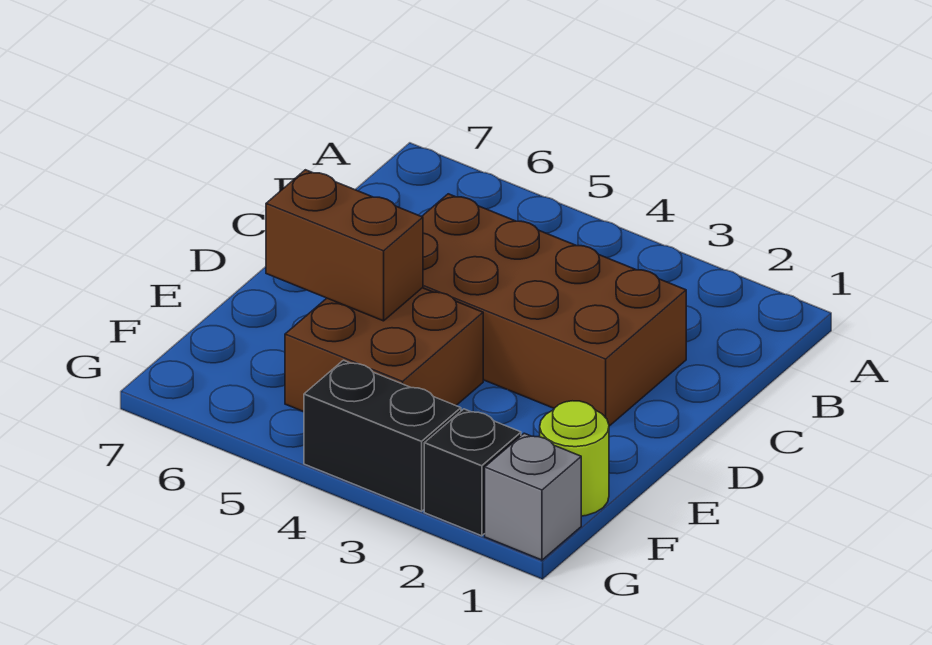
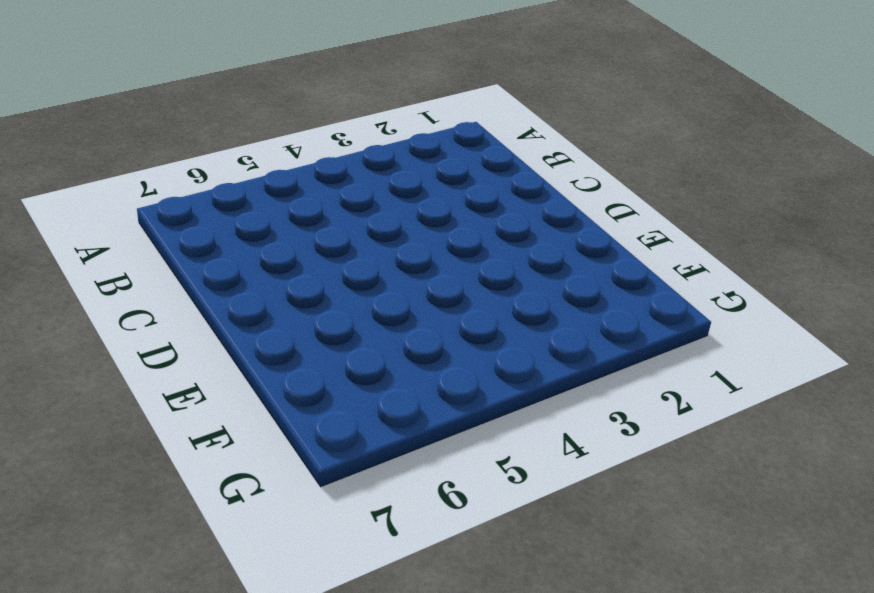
none -> brown 2x4 brick [422,194,686,426]
none -> brown 2x2 brick [285,288,483,412]

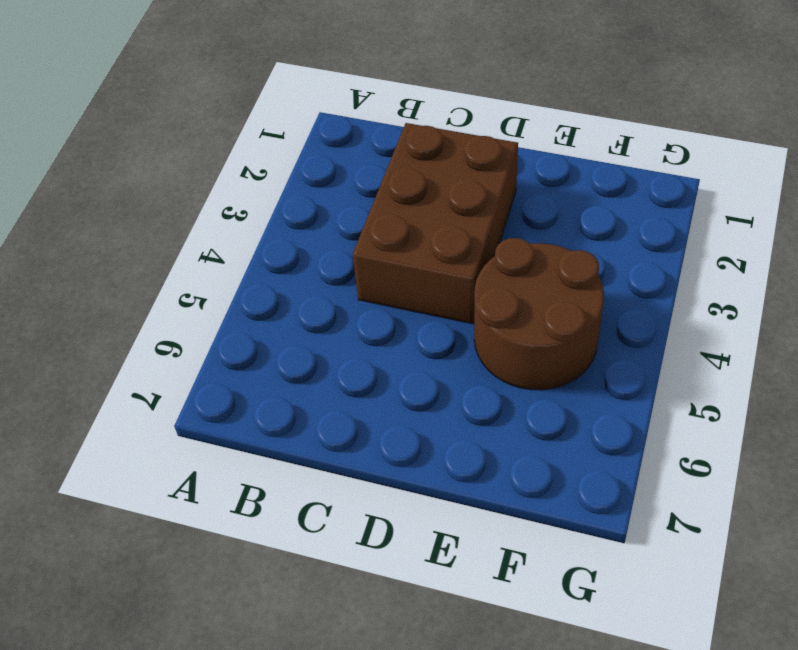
brown 2x3 brick [353,123,518,324] -> brown 2x4 brick [422,194,686,426]
brown 2x2 round brick [474,238,604,390] -> brown 2x2 brick [285,288,483,412]
none -> lime 1x1 round brick [540,401,609,516]
none -> grey 1x1 brick [485,433,581,560]

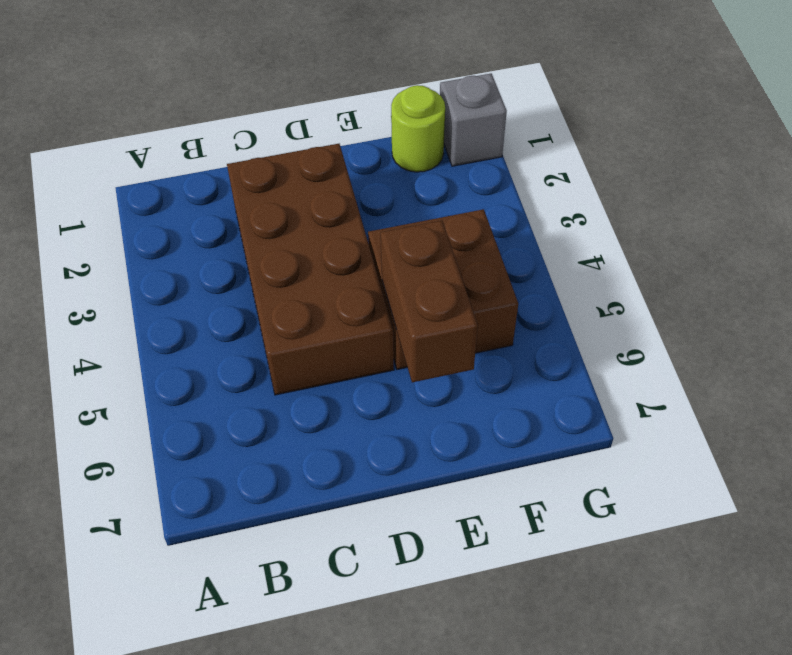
none -> black 1x1 brick [424,409,521,536]
none -> black 1x2 brick [304,360,461,511]

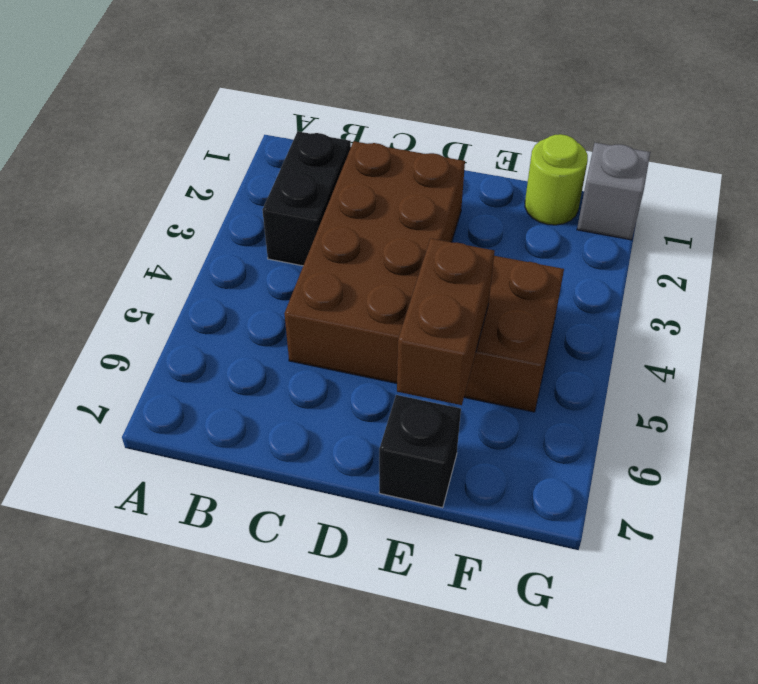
black 1x2 brick [262,131,351,266] -> black 1x2 brick moved to [304,360,461,511]
black 1x1 brick [379,395,461,508] -> black 1x1 brick moved to [424,409,521,536]

